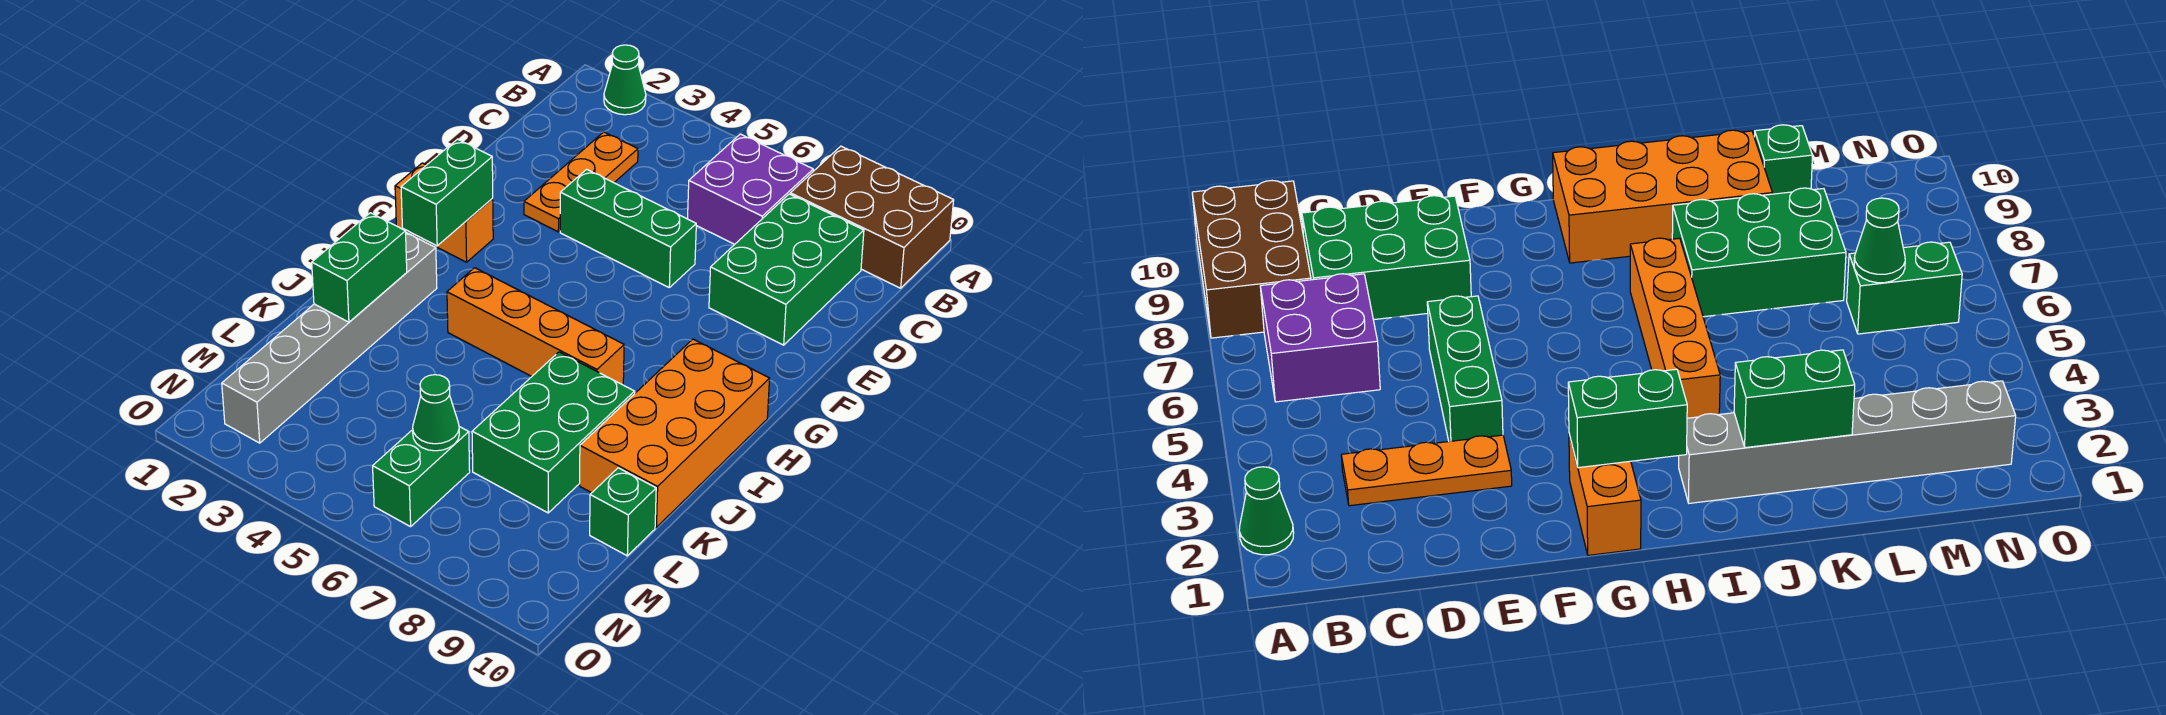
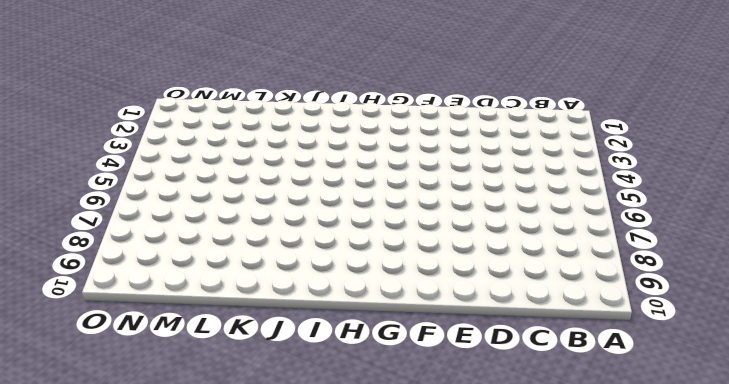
none -> green 1x1 cone [604,45,646,115]
none -> brown 2x3 brick [790,146,954,288]
none -> purple 2x2 brick [688,134,813,244]

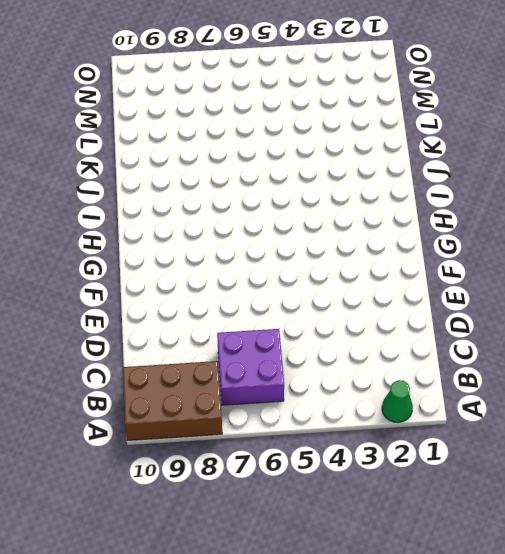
none -> orange 1x3 plate [524,132,638,232]
none -> green 2x3 brick [709,194,864,345]
none -> green 1x3 brick [560,169,696,287]

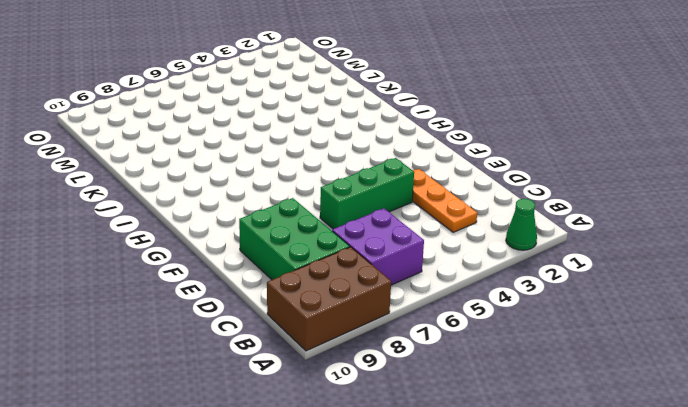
none -> orange 1x2 brick [395,163,493,262]
none -> orange 2x4 brick [580,339,770,527]
none -> grey 1x6 brick [222,233,437,443]

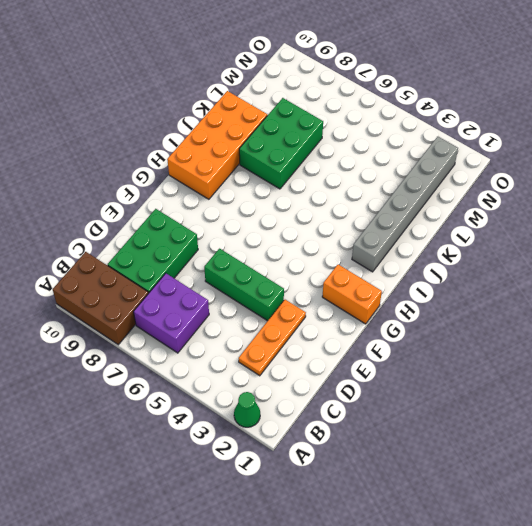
none -> orange 1x4 brick [447,268,624,385]
none -> green 1x1 brick [590,468,656,556]
none -> green 1x2 brick [373,427,470,527]

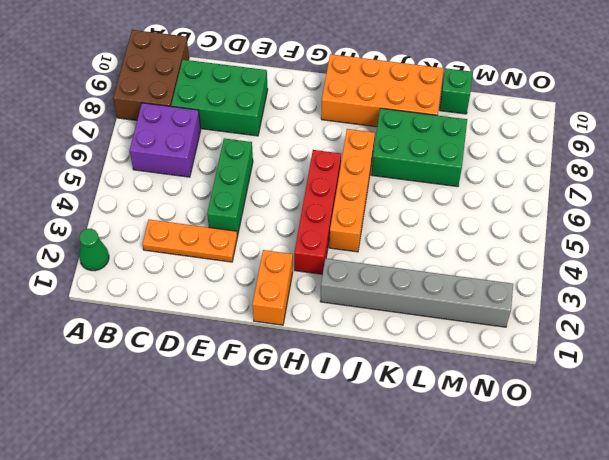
red 1x4 brick [294,150,341,274] -> none
none -> green 1x2 brick [373,427,470,527]
none -> green 1x2 brick [401,139,493,246]
none -> green 1x2 brick [312,213,407,322]

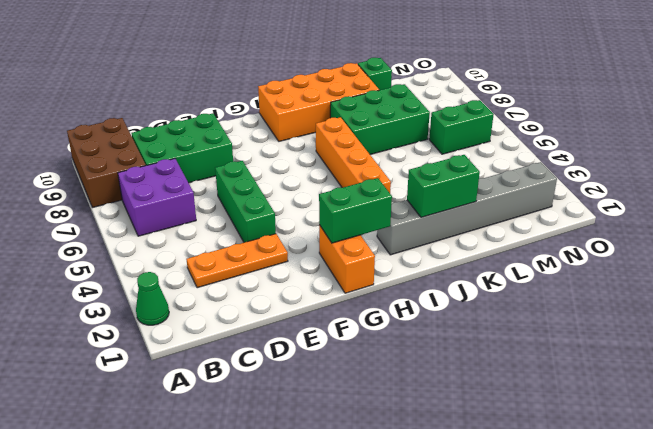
none -> green 1x1 cone [413,375,459,451]

